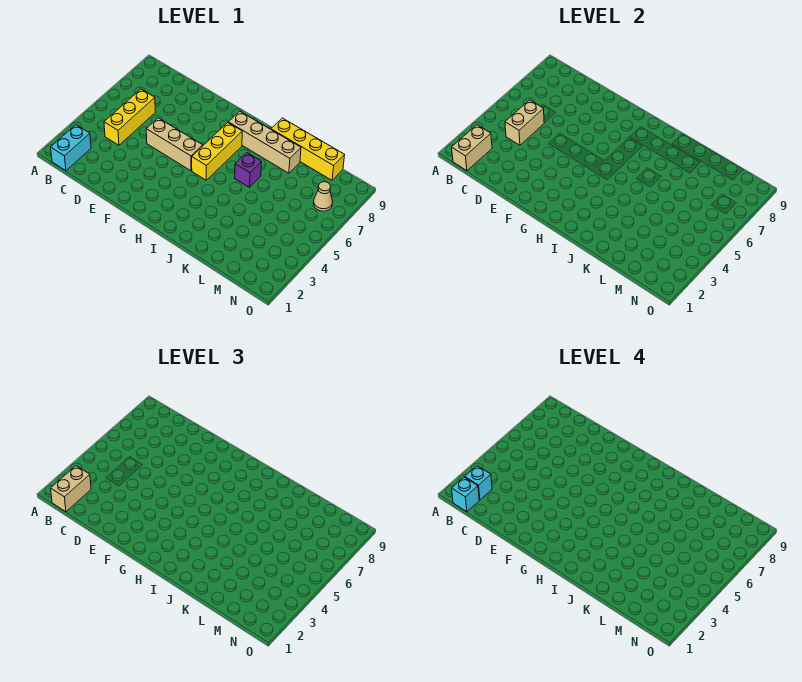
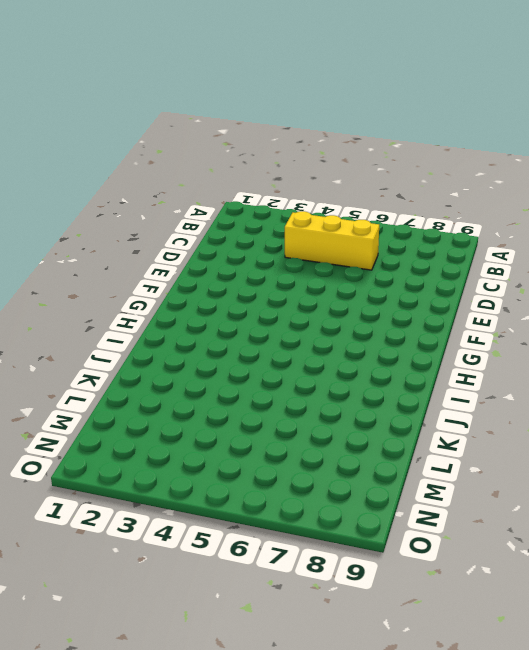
none -> cyan 1x2 brick [51,125,91,171]
none -> tan 1x3 brick [146,118,203,171]
none -> yellow 1x3 brick [192,123,242,180]

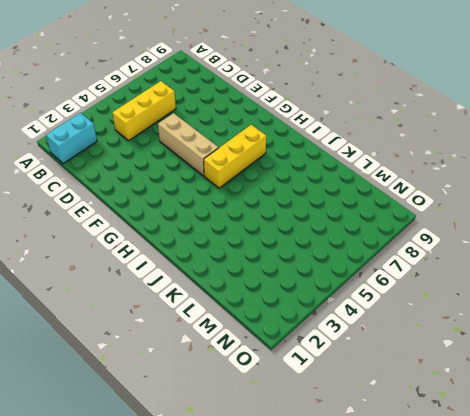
none -> tan 1x4 brick [228,111,301,173]
none -> purple 1x1 brick [235,153,262,187]
none -> yellow 1x4 brick [271,118,345,180]

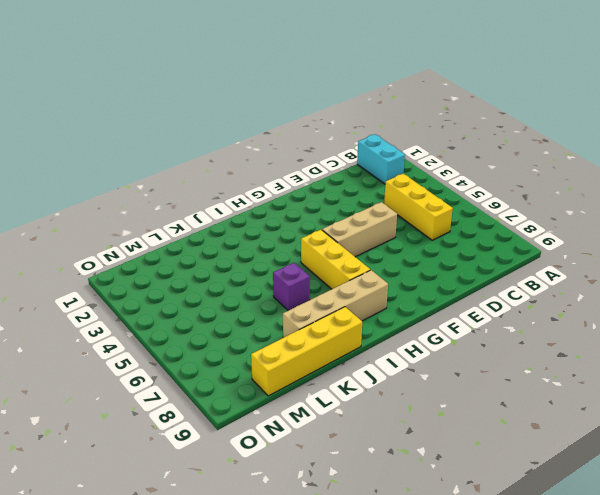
none -> tan 1x1 cone [313,182,333,211]
none -> tan 1x2 brick [452,125,492,171]
none -> tan 1x2 brick [505,100,544,145]

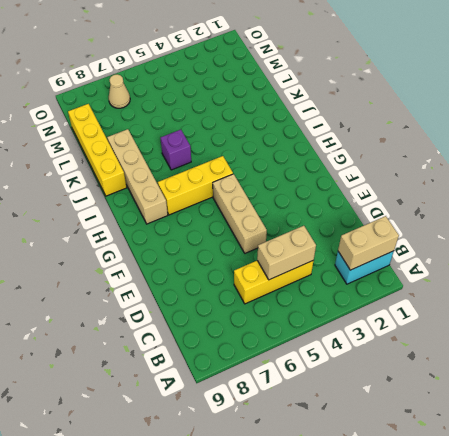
none -> tan 1x2 brick [51,466,91,512]
none -> cyan 1x1 brick [452,477,479,512]
none -> cyan 1x1 brick [465,466,492,500]

